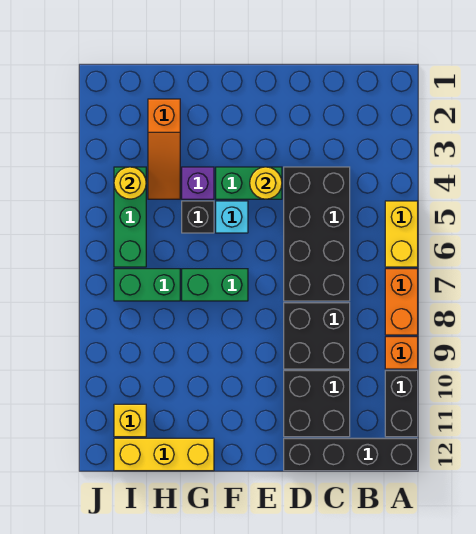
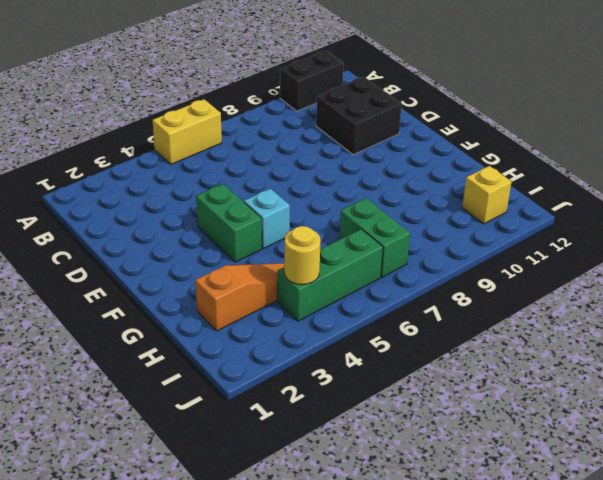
none -> orange 1x2 brick [385,269,418,335]
none -> orange 1x1 brick [385,337,418,369]
none -> black 1x4 brick [284,438,418,471]

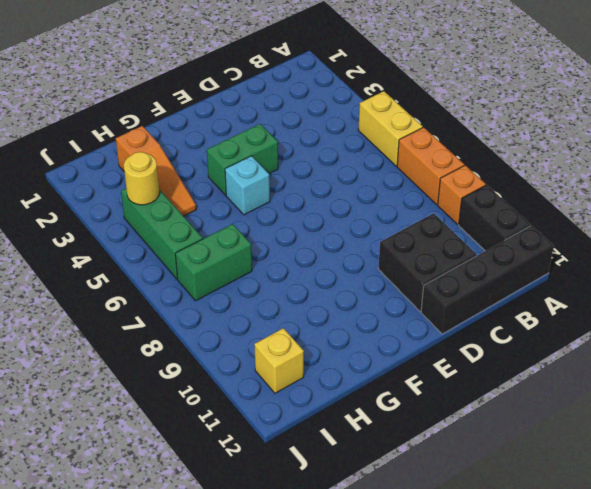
none -> black 2x4 brick [284,167,350,301]
none -> black 2x2 brick [284,303,350,369]
none -> green 1x2 brick [182,269,248,301]

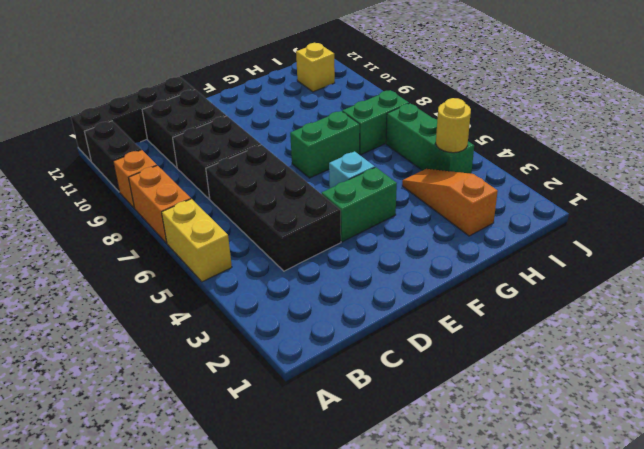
none -> purple 1x1 brick [182,167,214,199]
none -> black 1x1 brick [182,201,214,233]
none -> yellow 1x3 brick [114,438,214,471]

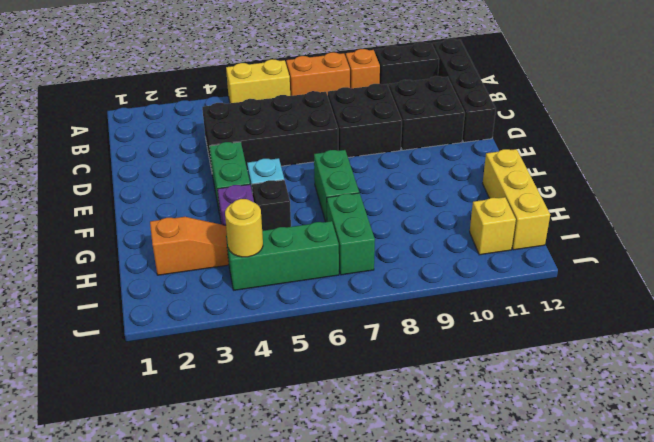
none -> yellow 1x1 round brick [250,167,282,199]

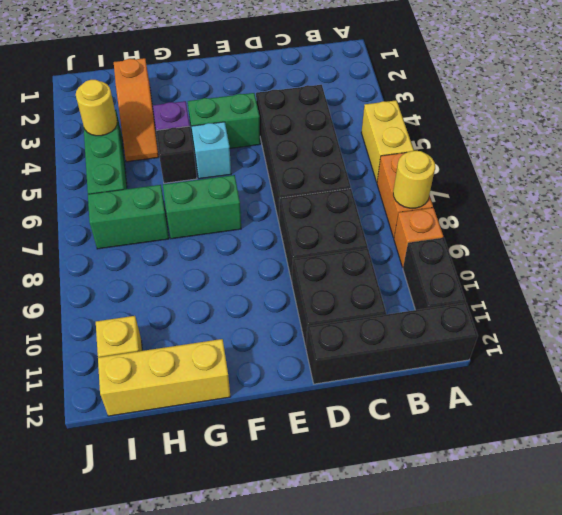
yellow 1x1 round brick [393,151,435,208] -> yellow 1x1 round brick moved to [250,167,282,199]

